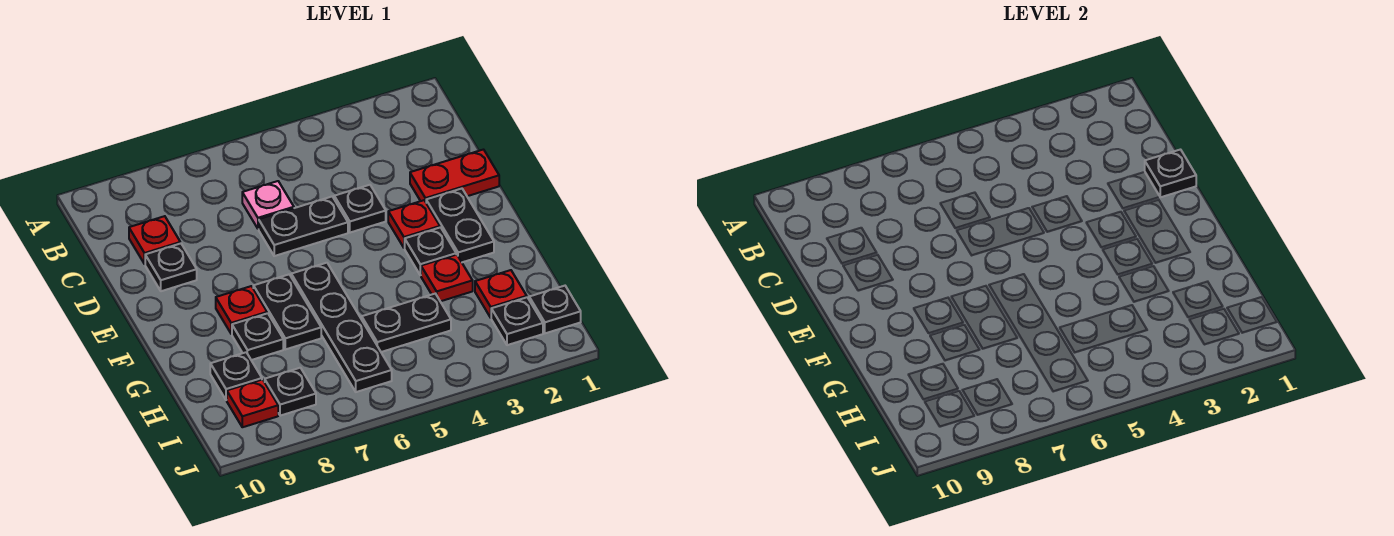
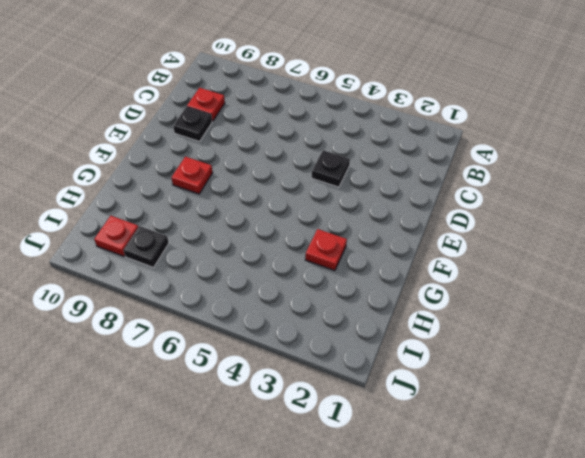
none -> pink 1x1 plate [242,181,294,229]
none -> red 1x2 plate [410,150,499,202]
none -> black 1x2 plate [259,197,348,256]

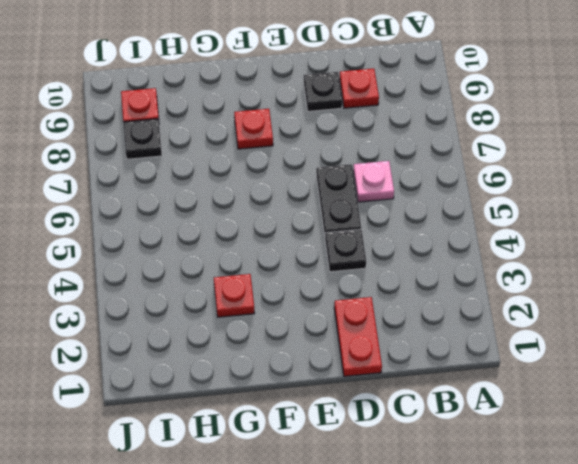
none -> black 1x2 plate [426,189,494,262]
none -> red 1x1 plate [388,200,440,248]
none -> black 1x1 plate [405,227,456,275]

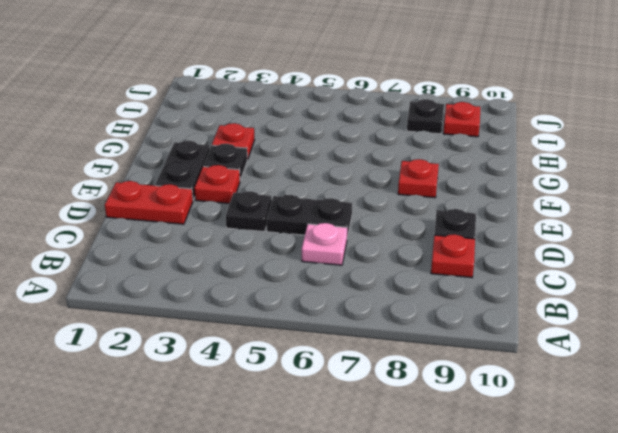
none -> black 1x4 plate [291,263,392,392]
none -> black 1x2 plate [253,275,321,349]
none -> black 1x1 plate [232,313,283,360]

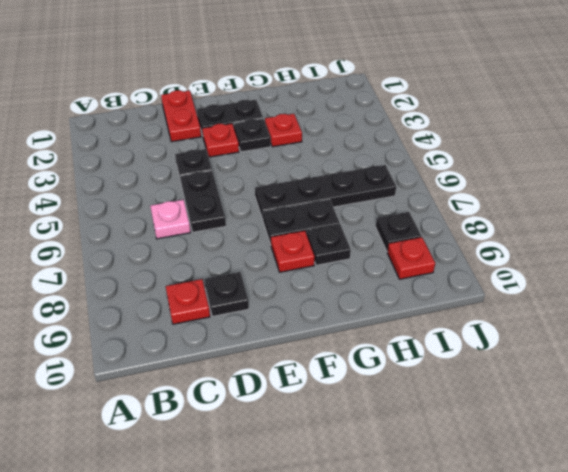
none -> red 1x1 plate [475,270,527,318]
none -> black 1x2 plate [362,294,451,352]
none -> black 1x1 plate [210,352,262,400]

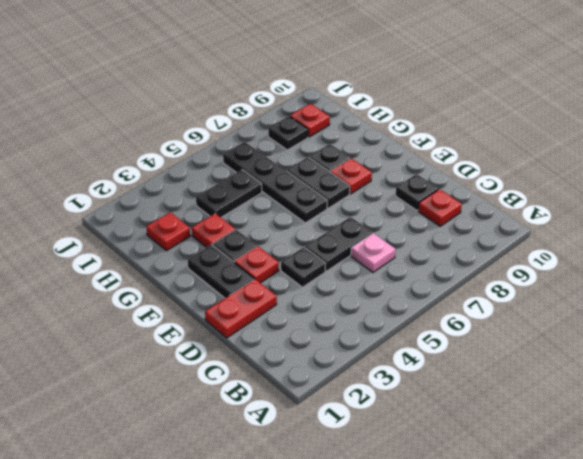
none -> black 1x1 plate [210,352,262,400]
none -> black 1x1 plate [529,286,581,333]
none -> black 1x1 plate [491,297,543,345]

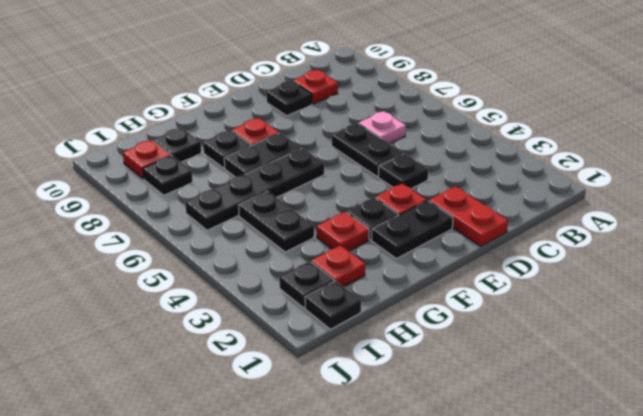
none -> black 1x1 plate [1145,150,1196,197]

